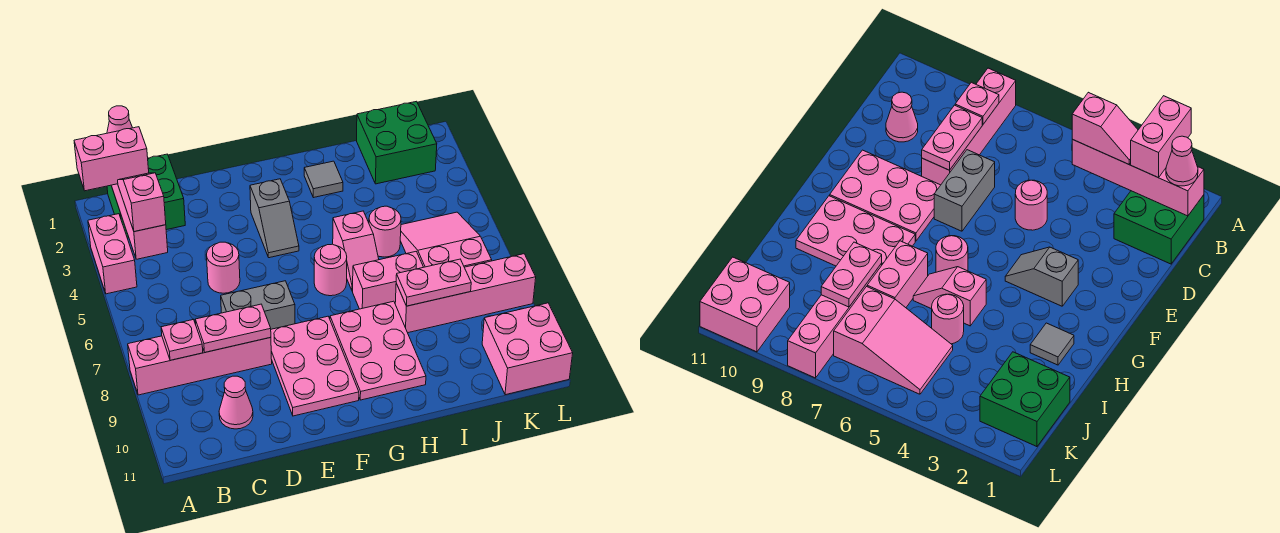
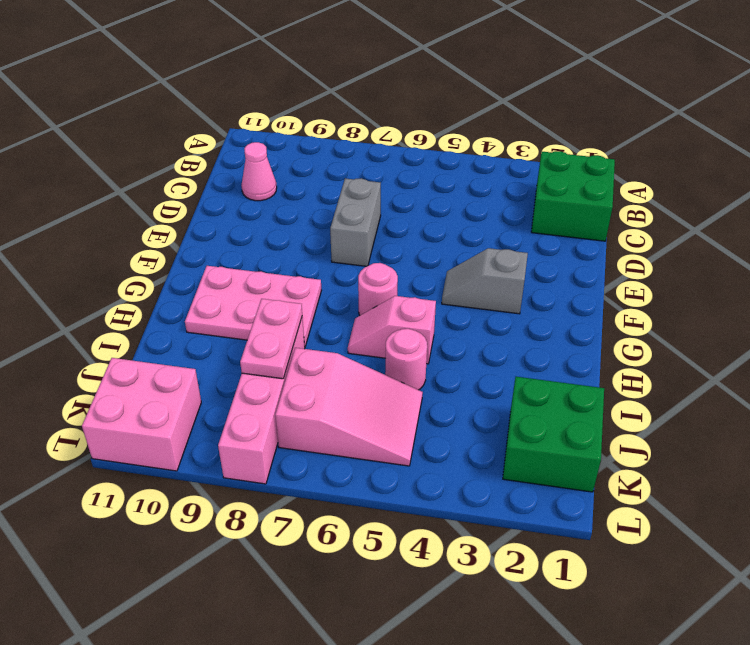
none -> pink 1x2 brick [88,214,137,294]
none -> pink 1x4 brick [128,336,272,395]
none -> pink 1x1 round brick [206,242,240,293]

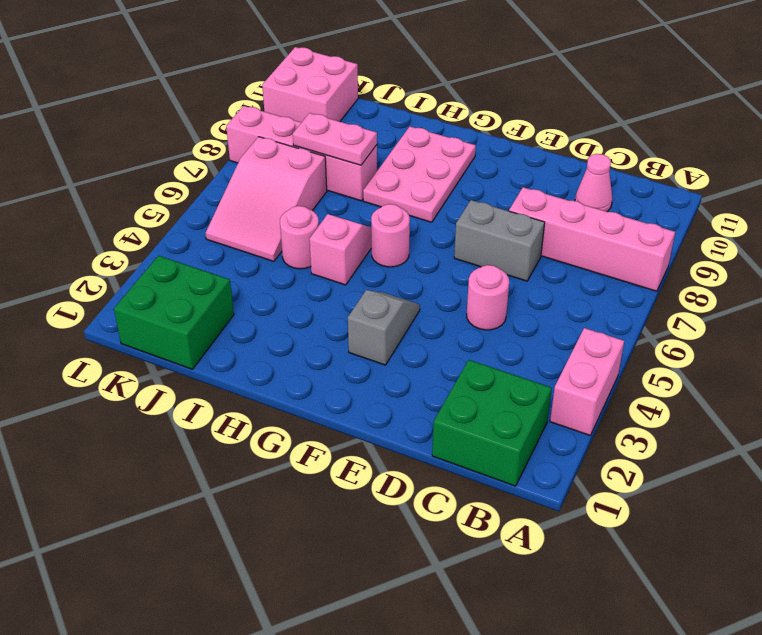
none -> pink 2x3 plate [271,316,359,416]
none -> grey 1x1 tile [304,161,343,198]
none -> pink 1x2 brick [353,252,423,309]

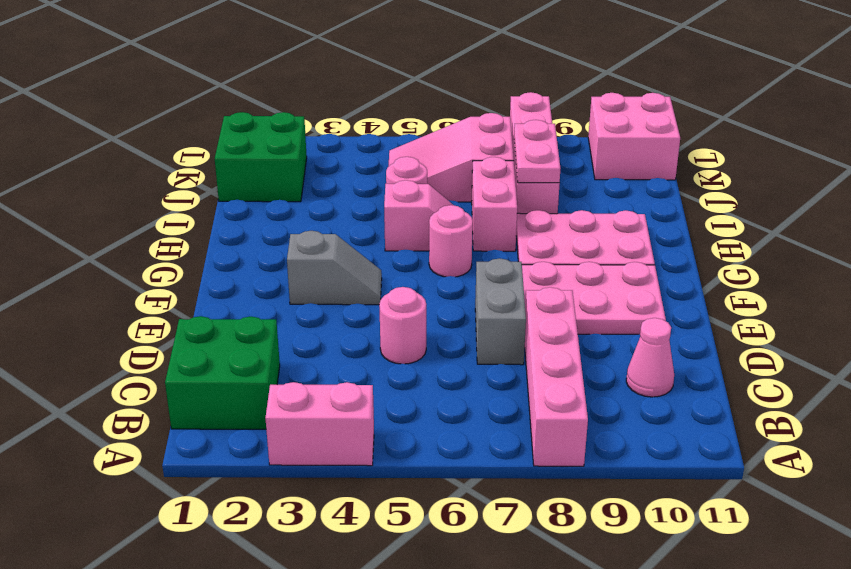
none -> grey 1x1 tile [304,161,343,198]
none -> pink 1x4 brick [111,184,168,259]
none -> pink 1x1 plate [161,319,203,360]

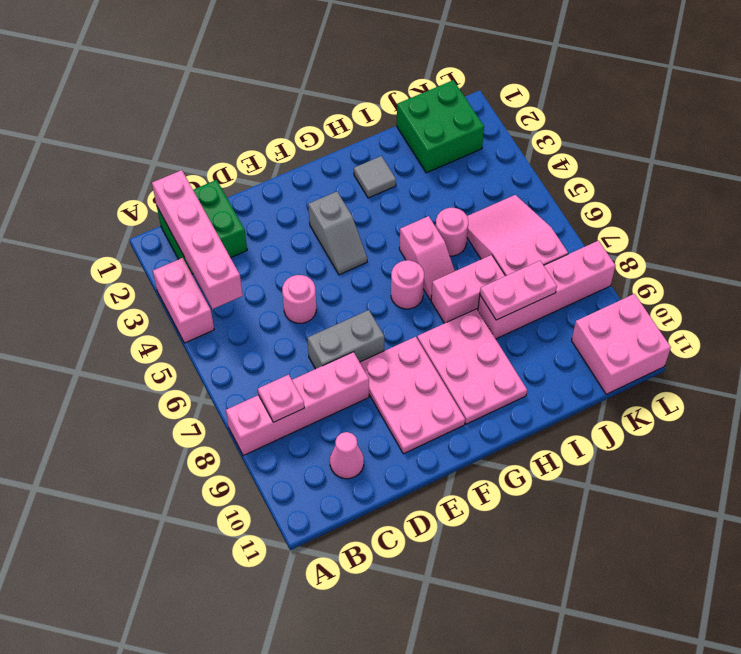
none -> pink 1x2 plate [195,304,271,352]
none -> pink 1x2 brick [74,127,149,191]
none -> pink 1x1 cone [107,106,132,133]

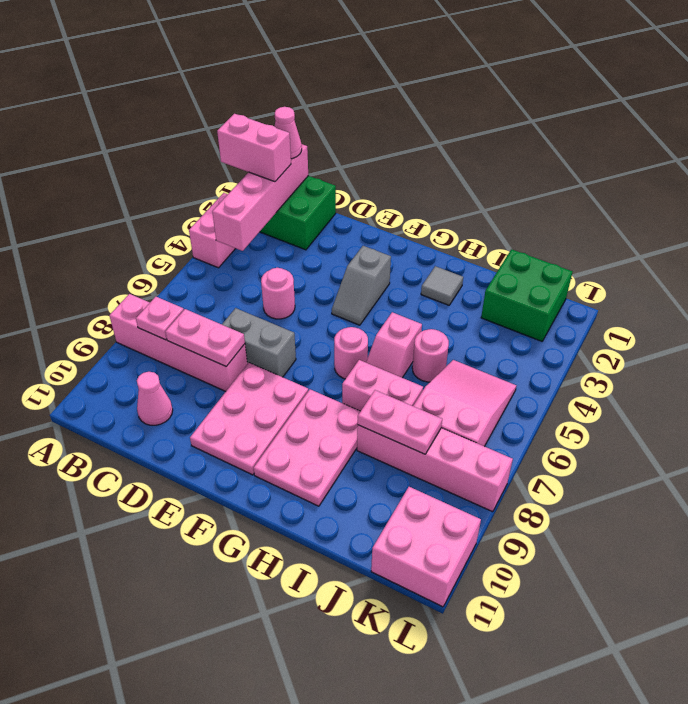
none -> pink 1x2 slope [118,173,166,232]

